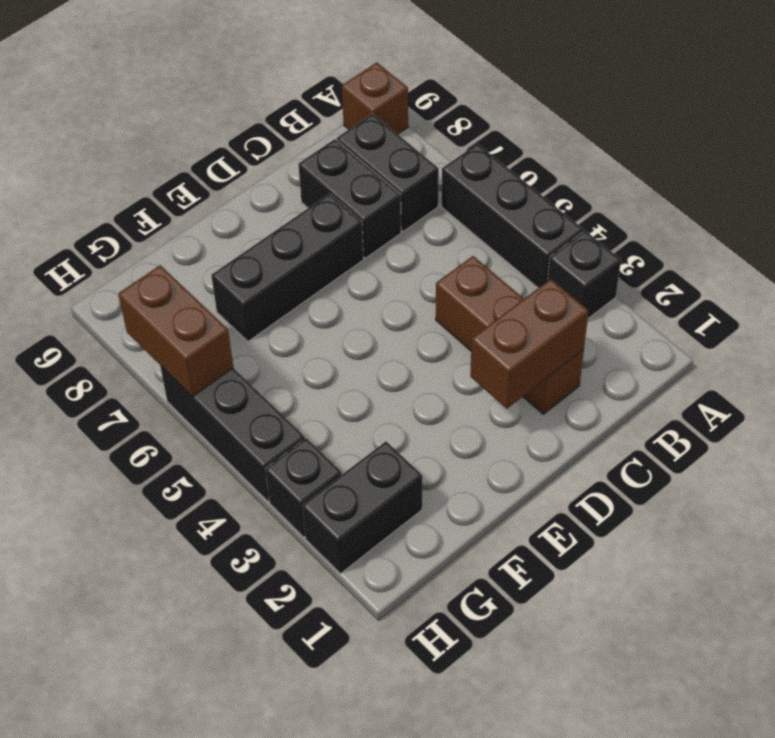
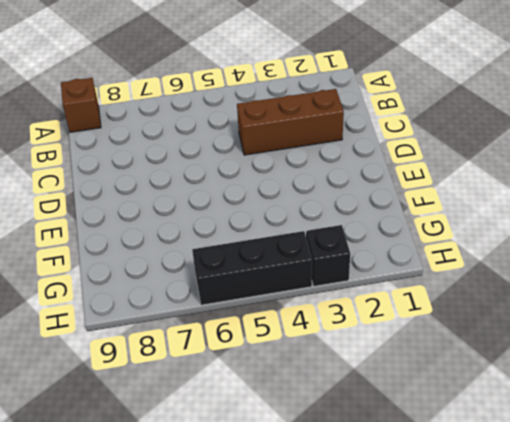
none -> black 1x1 brick [548,231,621,318]
none -> black 1x3 brick [442,144,583,288]
none -> black 1x2 brick [337,114,439,232]

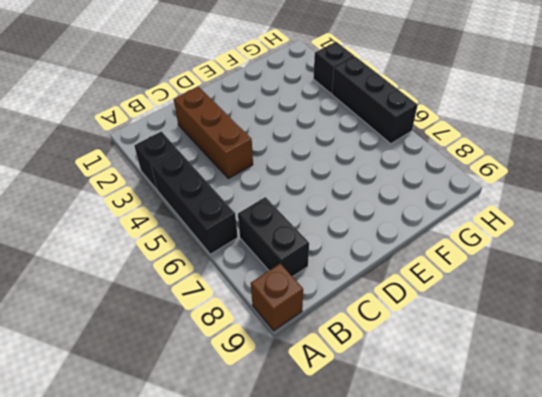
none -> black 1x2 brick [298,139,401,258]
none -> black 1x3 brick [211,194,364,341]
none -> black 1x2 brick [302,442,422,574]

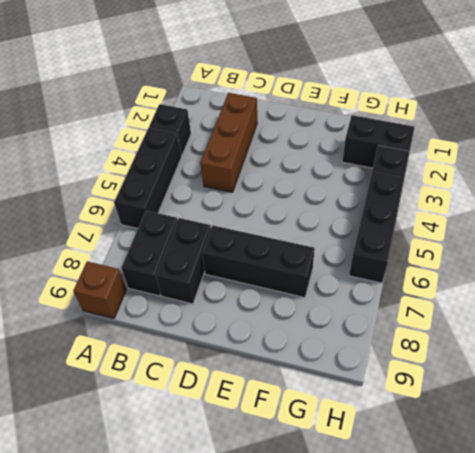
none -> brown 1x2 brick [470,279,589,409]
none -> brown 1x2 brick [119,265,233,397]

